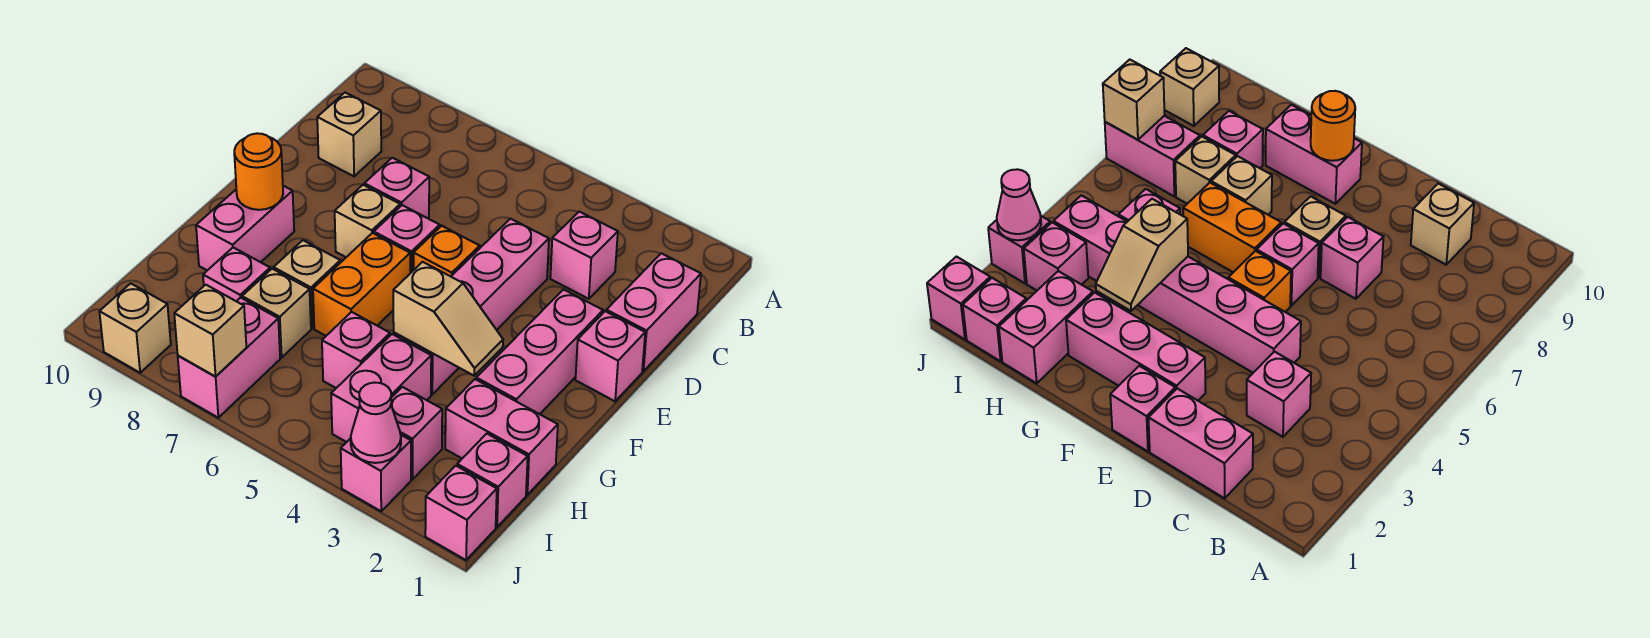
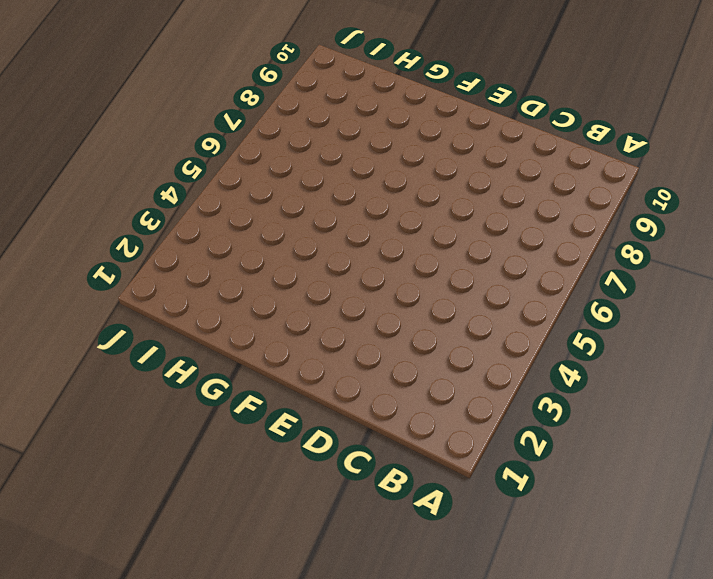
none -> pink 1x2 brick [606,253,701,371]
none -> pink 1x1 brick [550,212,618,299]
none -> tan 1x1 brick [317,93,381,176]

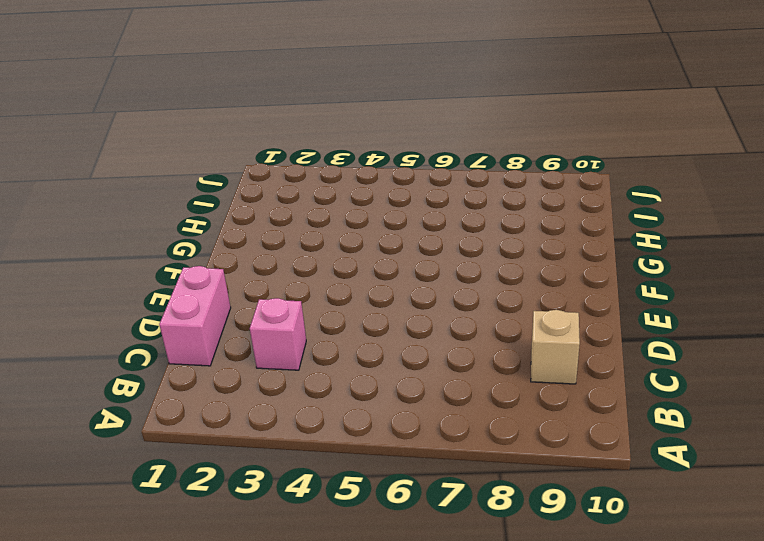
none -> pink 1x4 brick [394,219,549,394]
none -> pink 1x1 brick [364,158,429,218]
none -> pink 1x1 brick [575,311,645,401]

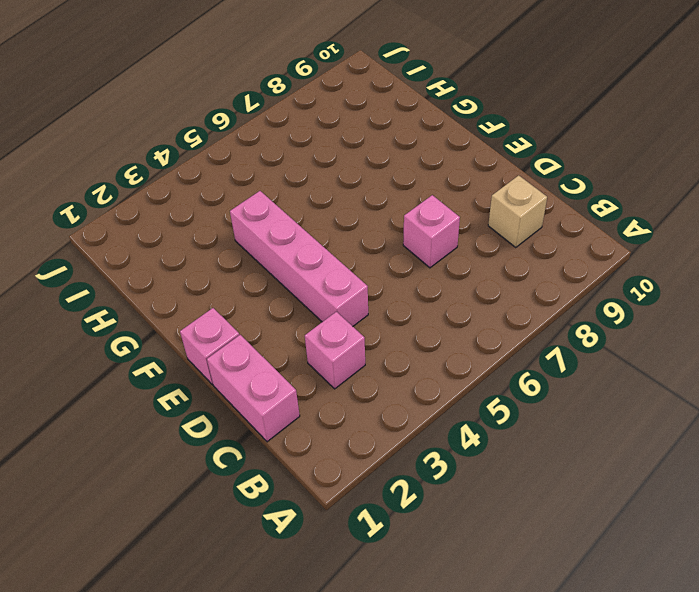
none -> pink 1x3 brick [476,290,603,414]
none -> orange 1x1 brick [414,226,480,276]
none -> pink 1x1 brick [374,205,440,273]

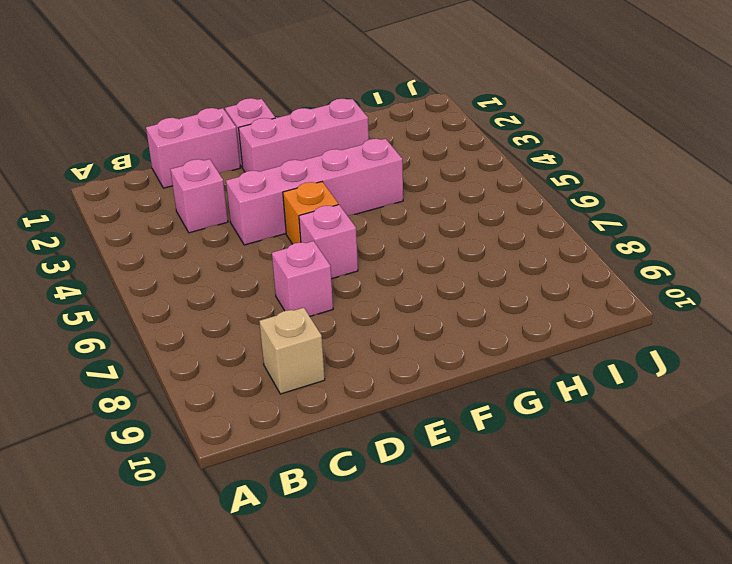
none -> tan 1x1 brick [335,185,400,257]
none -> orange 1x2 brick [313,233,410,336]
none -> pink 1x2 brick [196,186,294,270]

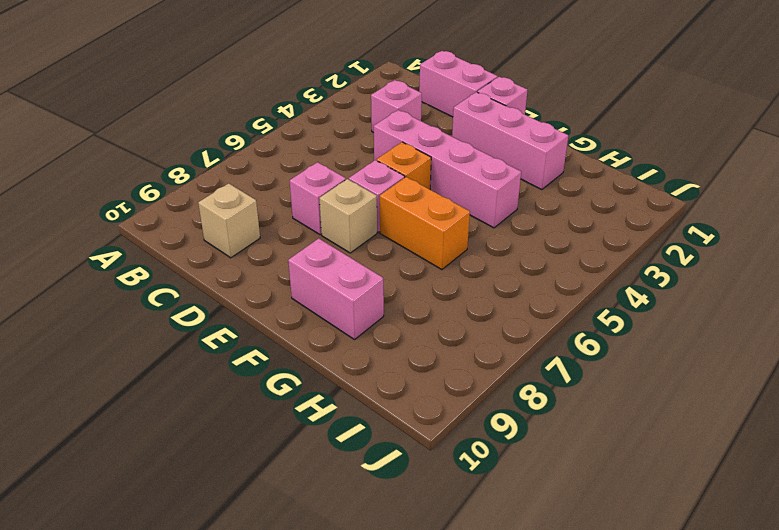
none -> tan 1x1 brick [274,240,340,328]
none -> pink 1x2 brick [445,379,558,495]
none -> pink 1x2 brick [331,334,431,442]

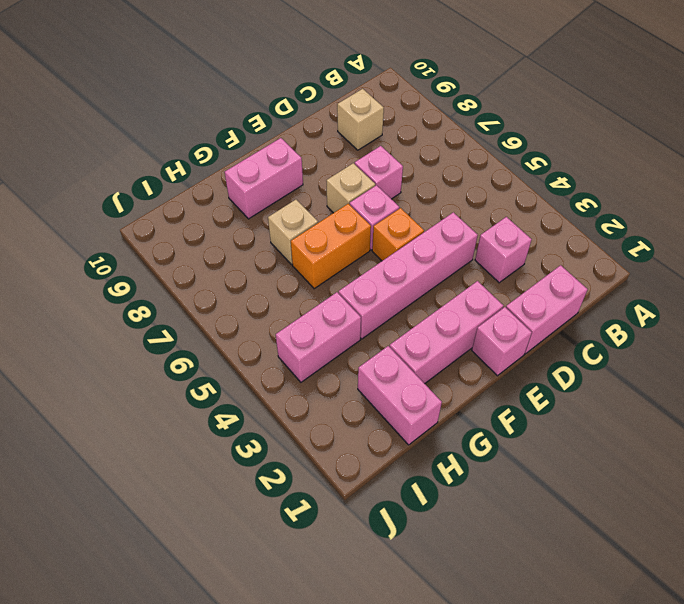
none -> pink 1x1 brick [322,312,390,388]
none -> tan 1x1 brick [242,269,311,358]
none -> pink 1x1 brick [203,248,270,301]

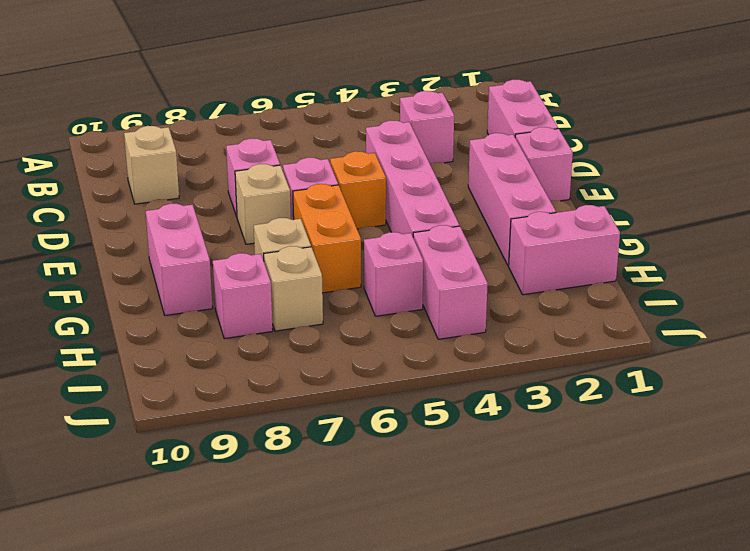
none -> pink 1x1 brick [457,434,528,527]
none -> pink 1x1 brick [391,387,442,479]
none -> pink 1x2 brick [178,298,280,418]

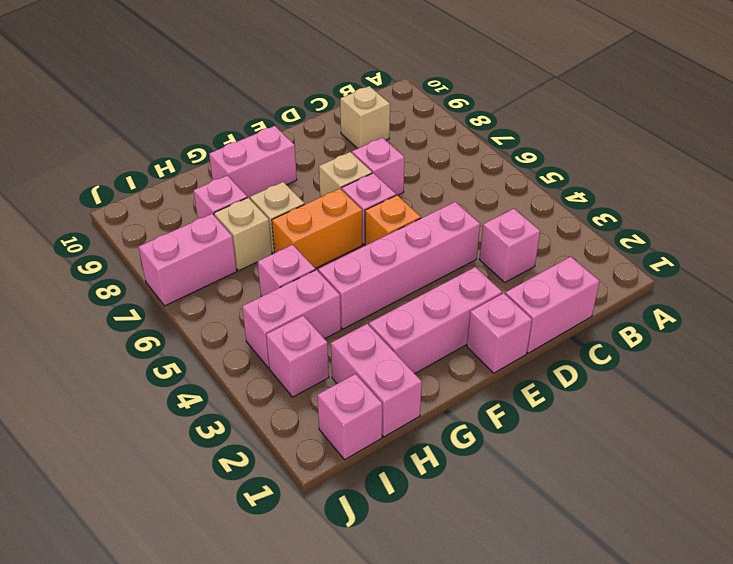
none -> pink 1x1 brick [425,466,497,560]
none -> pink 1x1 brick [341,435,411,511]
none -> tan 1x1 brick [99,283,171,373]

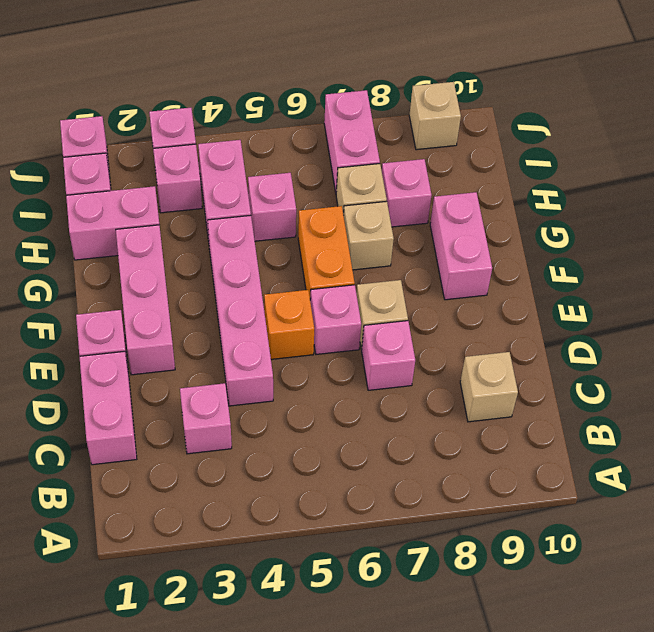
none -> orange 1x1 round brick [234,133,283,210]
none -> tan 1x2 slope [393,262,503,376]
none -> pink 1x1 cone [351,383,401,463]

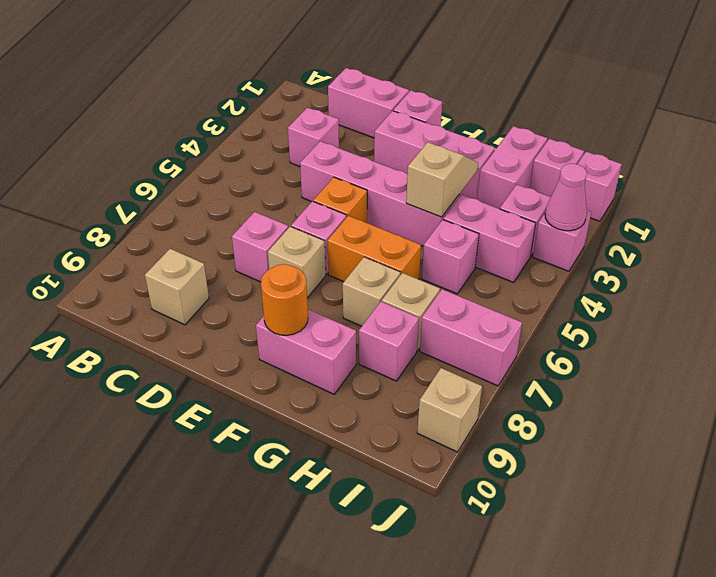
none -> tan 1x1 brick [174,285,246,376]

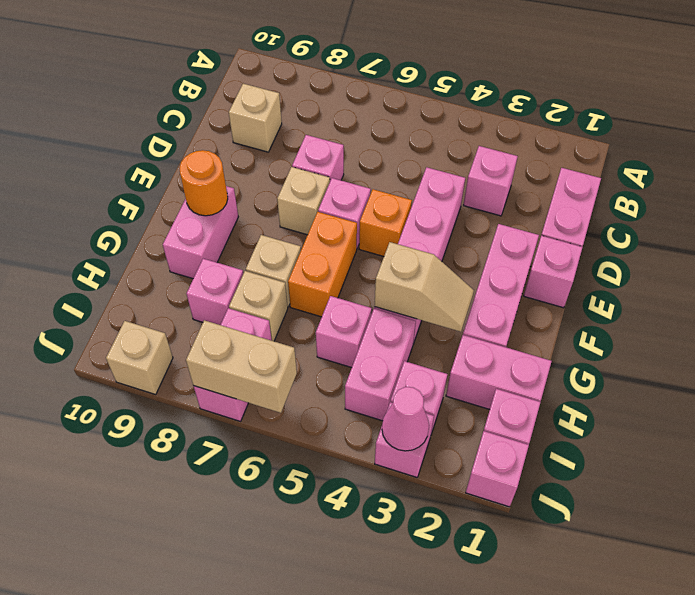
tan 1x2 brick [186,320,297,413] -> tan 1x1 brick [174,285,246,376]

